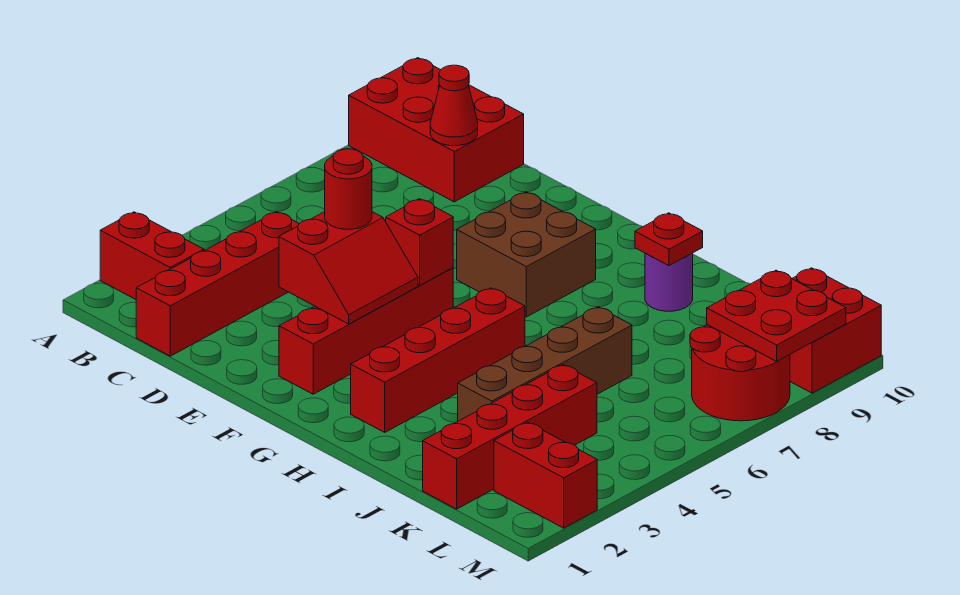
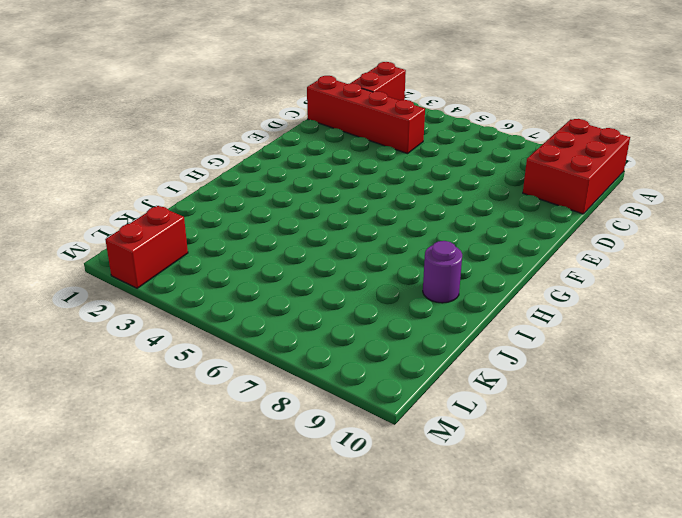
none -> red 1x4 brick [279,268,453,394]
none -> brown 2x2 brick [457,192,596,317]
none -> red 1x4 brick [351,288,525,432]

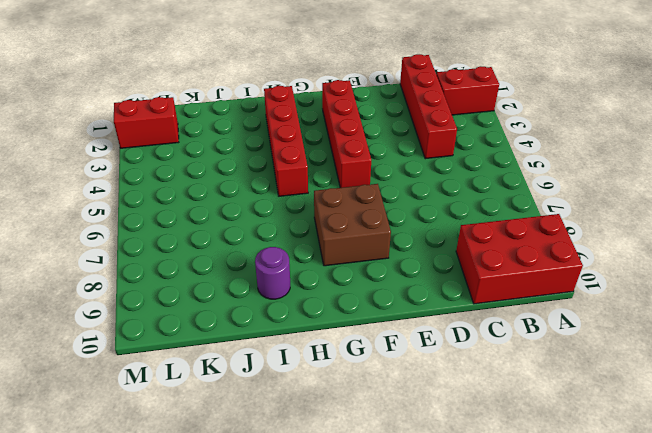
none -> brown 1x4 brick [458,307,632,421]
none -> red 1x4 brick [423,365,597,509]
none -> red 2x2 round brick [690,325,790,421]

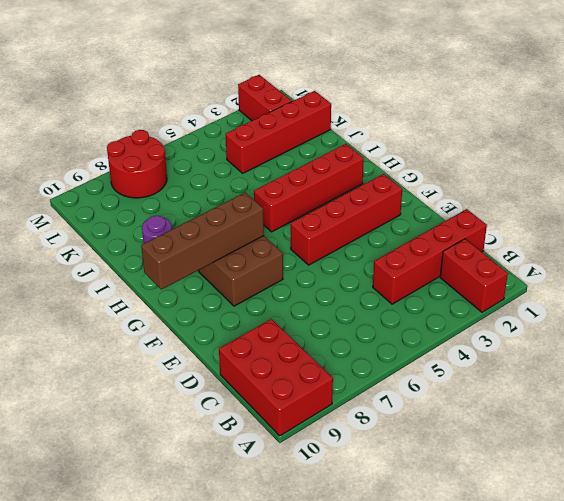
brown 1x4 brick [141,193,264,290] -> brown 1x4 brick moved to [458,307,632,421]
none -> red 2x2 brick [790,268,881,393]
none -> red 1x1 cone [430,65,478,146]
none -> red 2x2 slope [279,212,418,324]

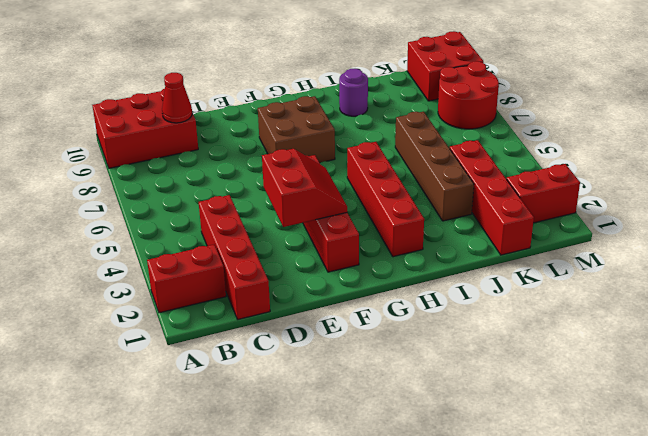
none -> red 1x1 brick [386,199,453,285]
none -> red 1x1 plate [635,213,703,266]
none -> red 2x2 plate [707,270,846,361]

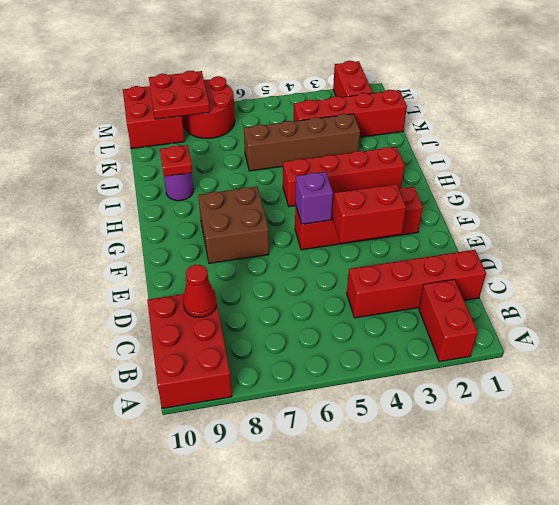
purple 1x1 brick [295,172,333,224] -> red 1x1 brick [386,199,453,285]
none -> red 1x1 round brick [325,149,372,229]

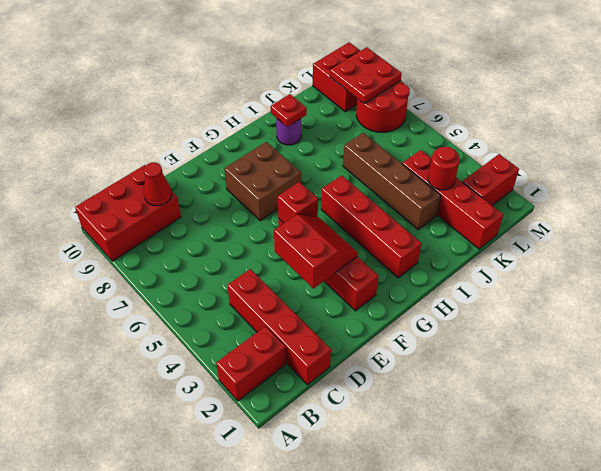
red 1x1 round brick [428,147,460,190] -> red 1x1 round brick moved to [325,149,372,229]

